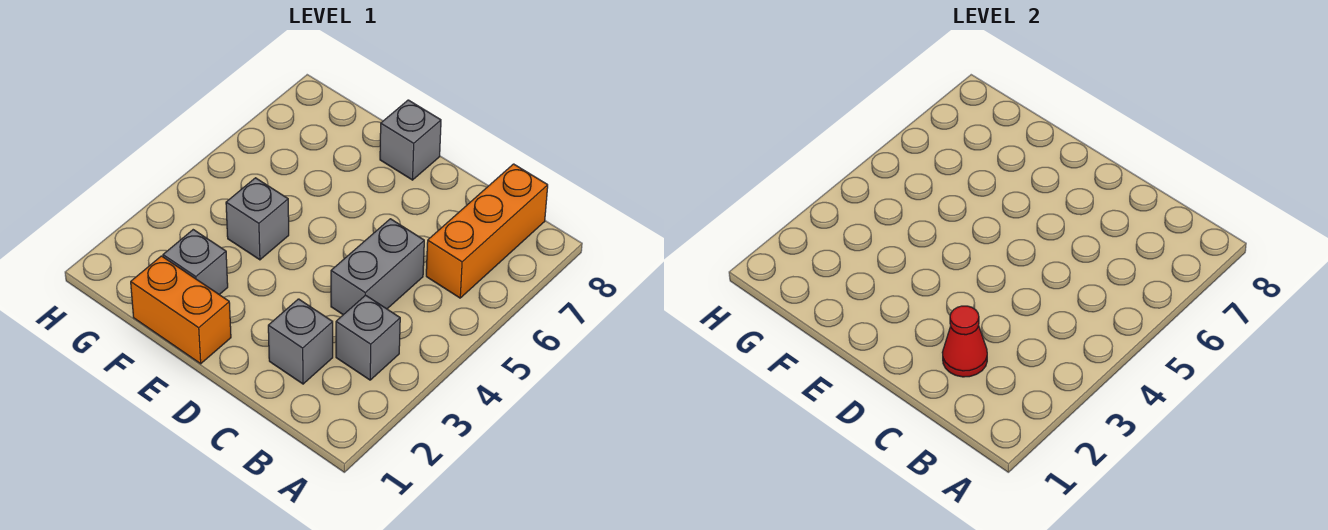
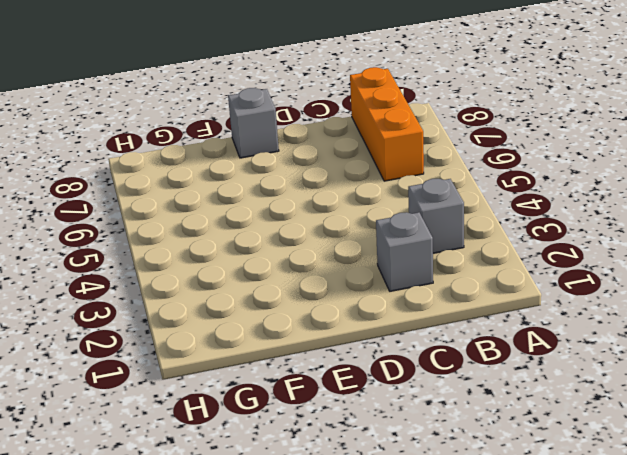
none -> grey 1x2 brick [331,219,424,315]
none -> orange 1x2 brick [131,256,231,364]

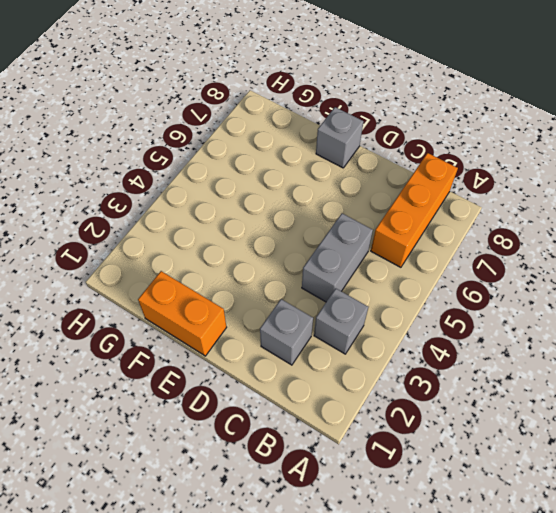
none -> grey 1x1 brick [163,230,228,295]
none -> grey 1x1 brick [226,178,289,260]

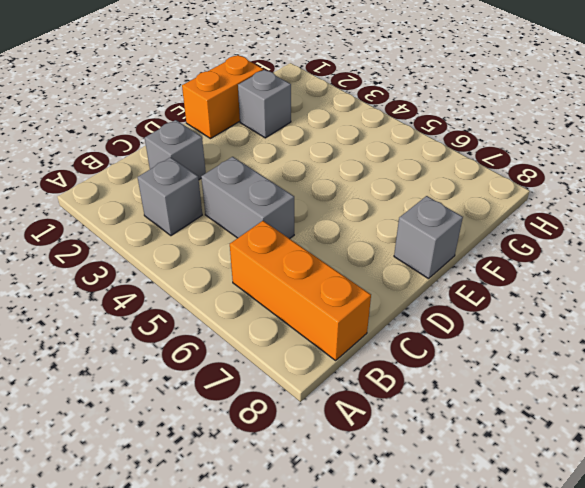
none -> grey 1x1 brick [226,178,289,260]
none -> red 1x1 cone [942,306,987,377]

